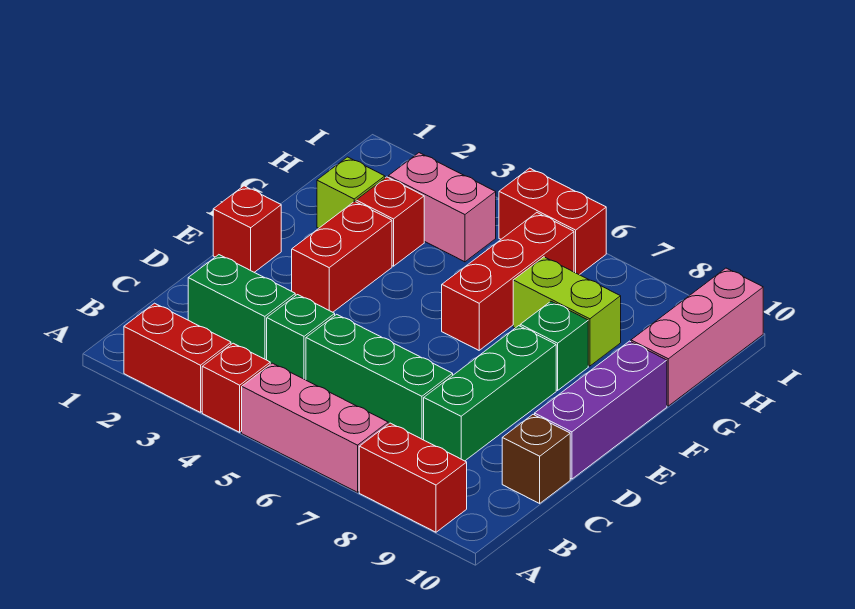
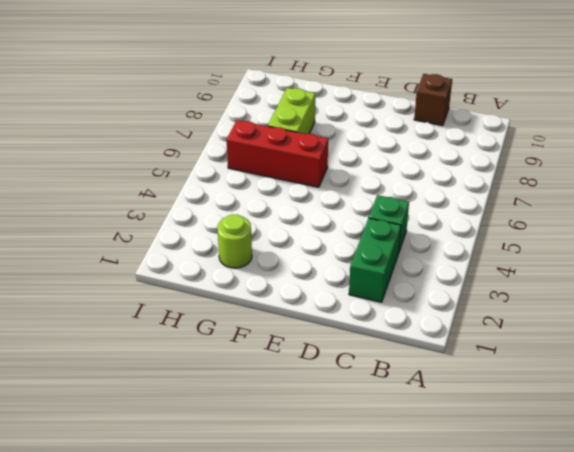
lime 1x1 round brick [217,214,252,268] -> lime 1x1 brick [317,157,385,228]
none -> red 1x2 brick [124,303,231,412]
none -> red 1x1 brick [202,343,270,432]
none -> pink 1x3 brick [242,363,388,492]

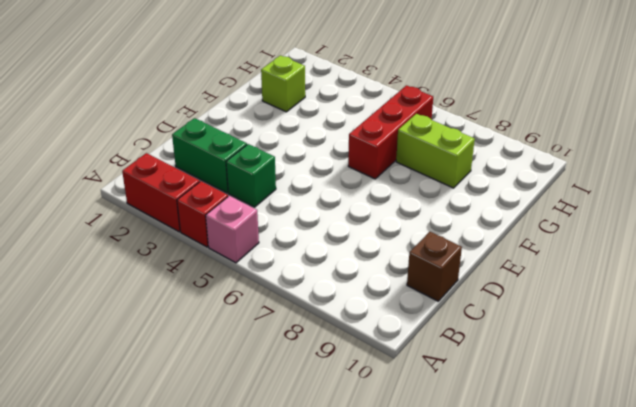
pink 1x1 brick [206,196,259,263] -> pink 1x3 brick [242,363,388,492]
none -> red 1x2 brick [359,423,467,532]
none -> green 1x3 brick [306,314,453,440]
none -> green 1x3 brick [424,326,556,461]

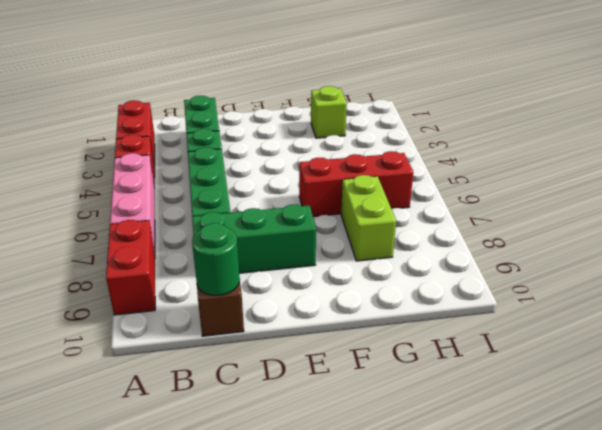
green 1x1 round brick [192,223,240,295] -> none
none -> purple 1x3 brick [535,341,667,479]
none -> red 1x1 brick [213,186,281,272]
none -> red 1x2 brick [292,201,392,312]

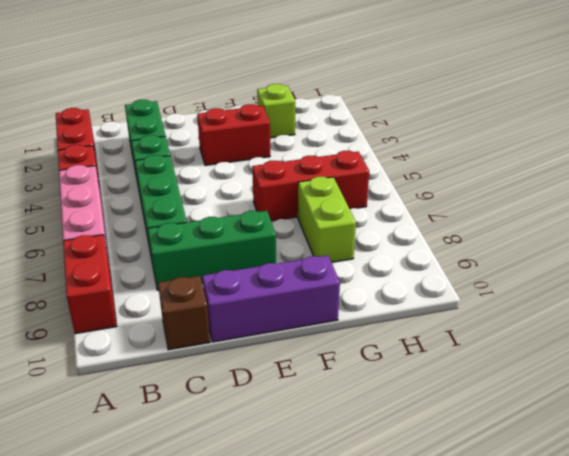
none -> red 1x1 brick [213,186,281,272]
none -> green 1x1 brick [520,301,588,390]
none -> red 1x1 brick [356,177,424,266]

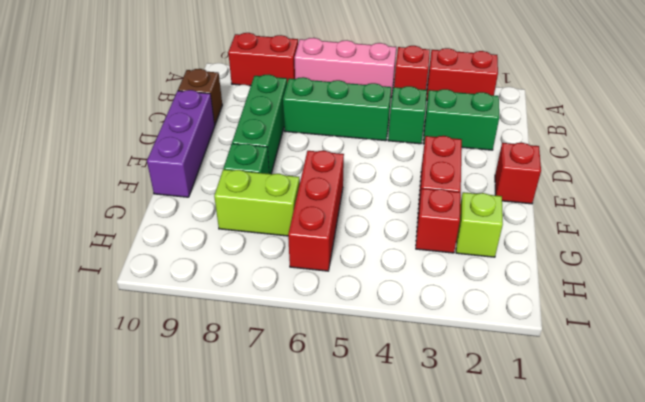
none -> pink 1x3 brick [631,268,763,406]
none -> pink 1x2 brick [388,153,496,262]
none -> red 1x2 brick [499,168,606,275]

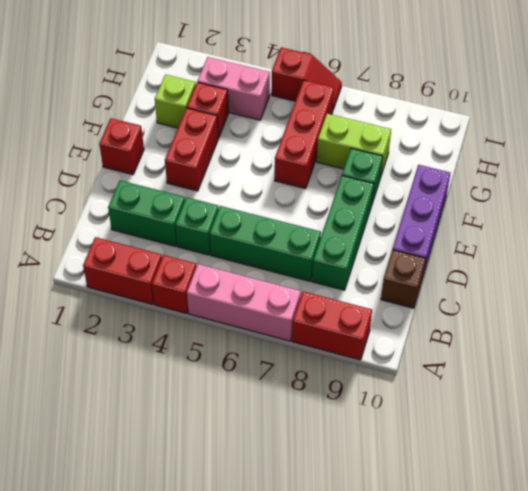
red 1x2 slope [272,47,342,109] -> red 1x2 brick [499,168,606,275]
none -> pink 1x3 brick [631,268,763,406]

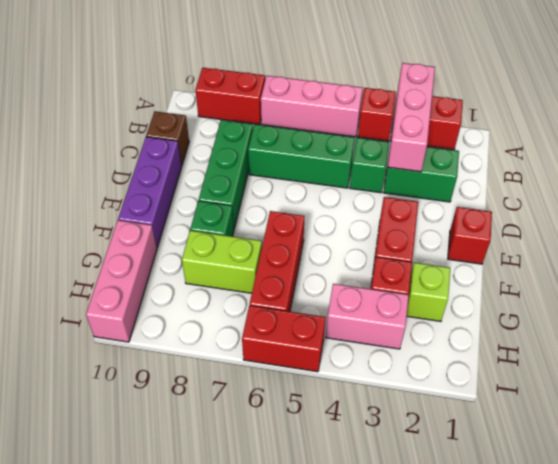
pink 1x3 brick [388,63,435,172] -> none

